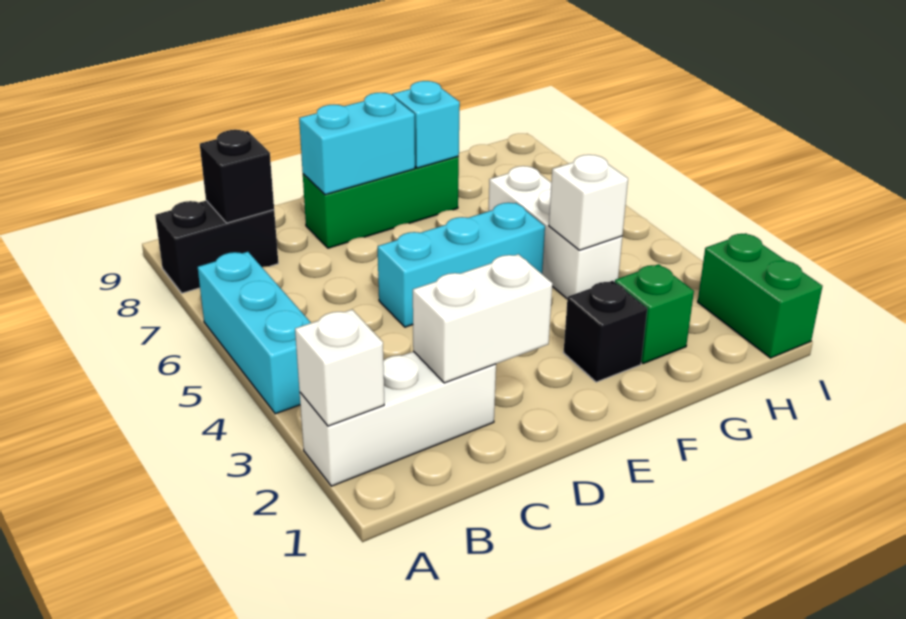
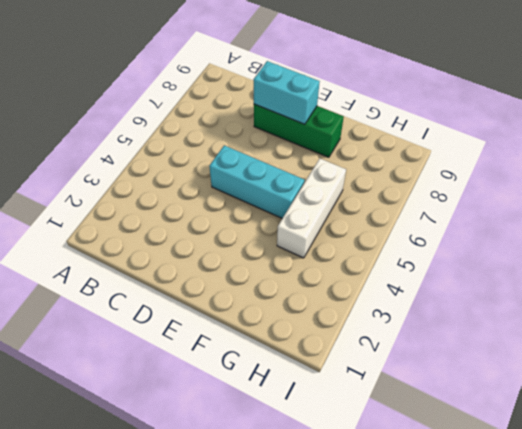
none -> white 1x3 brick [300,351,496,486]
none -> cyan 1x3 brick [198,252,311,414]
none -> black 1x2 brick [155,201,278,293]

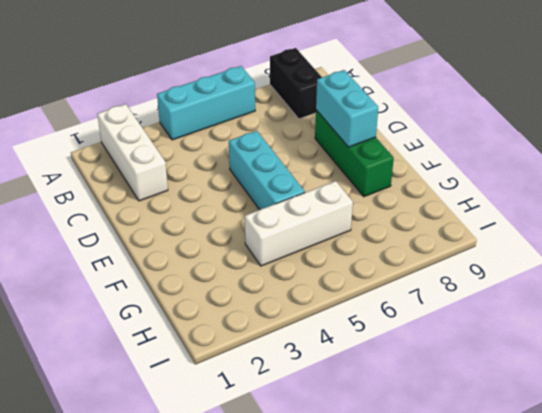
none -> black 1x1 brick [563,281,647,382]
none -> green 1x1 brick [615,264,694,364]
none -> green 1x2 brick [698,233,822,358]

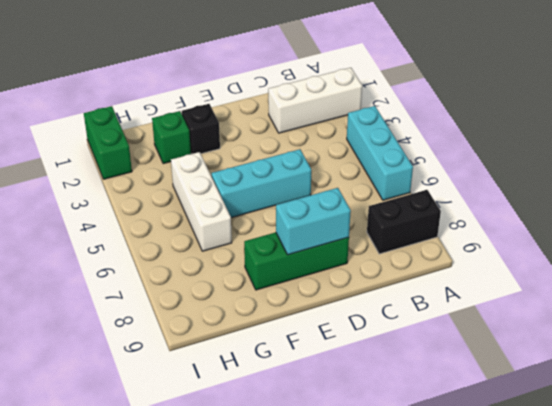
none -> white 1x1 brick [295,310,384,426]
none -> black 1x1 brick [200,130,274,223]
none -> white 1x2 brick [413,254,553,383]

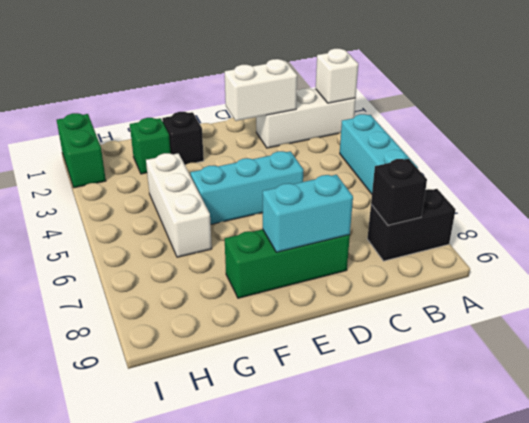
none -> cyan 1x1 brick [392,81,460,168]
none -> white 1x1 brick [549,155,628,250]

